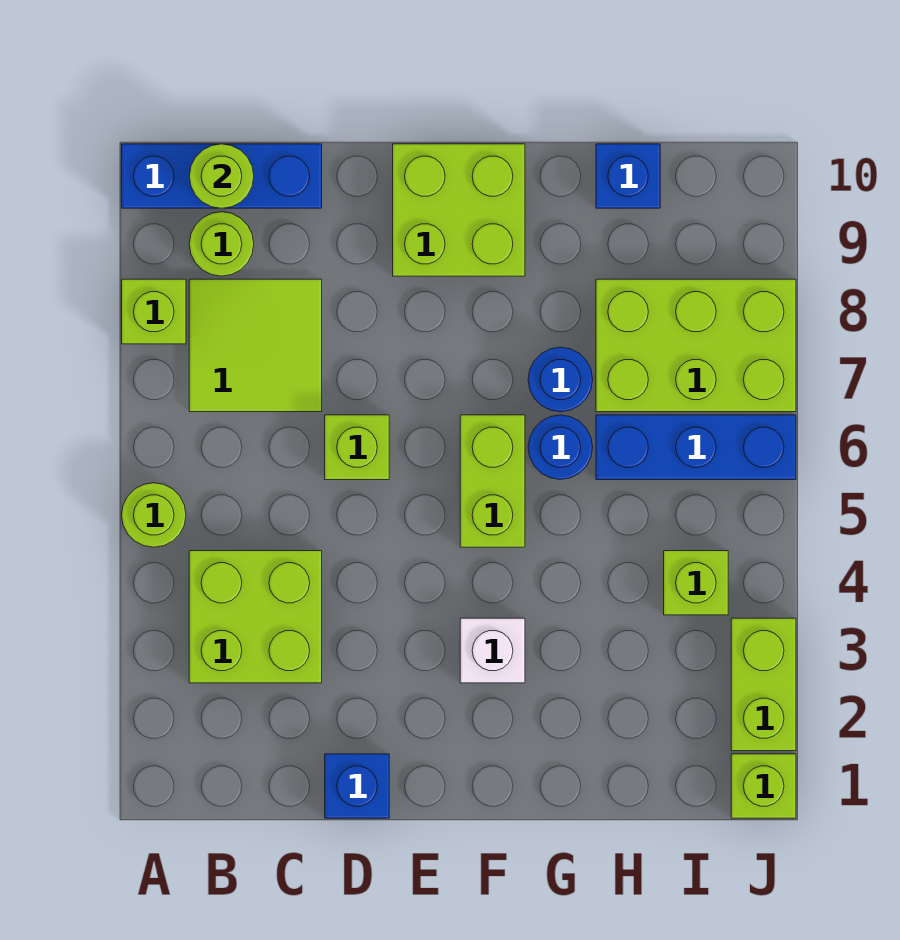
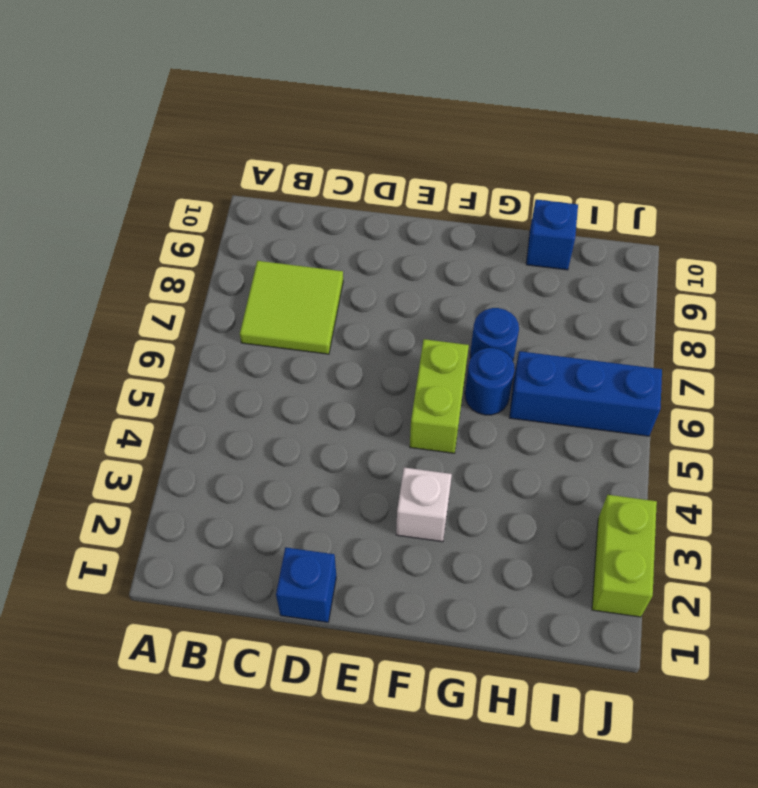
none -> lime 1x1 round brick [122,483,186,547]
none -> lime 1x1 brick [122,279,186,344]
none -> blue 1x3 brick [122,144,322,208]

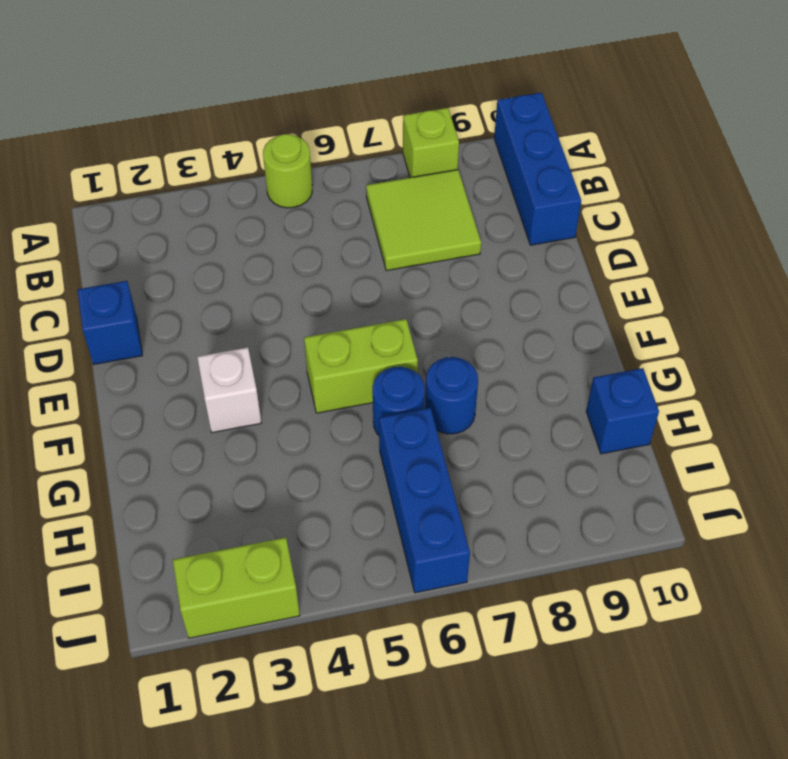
none -> lime 2x2 brick [189,551,322,683]
none -> lime 1x1 round brick [189,212,254,276]
none -> lime 1x1 brick [325,415,389,480]

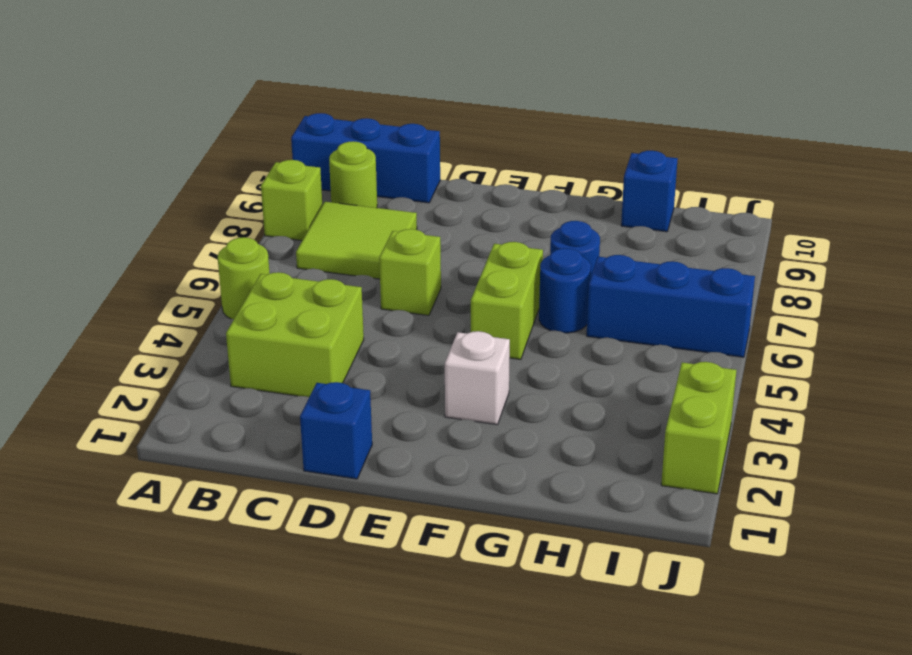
none -> lime 2x2 brick [393,144,525,276]
none -> lime 2x3 brick [596,279,796,412]
none -> lime 1x1 brick [664,551,728,615]

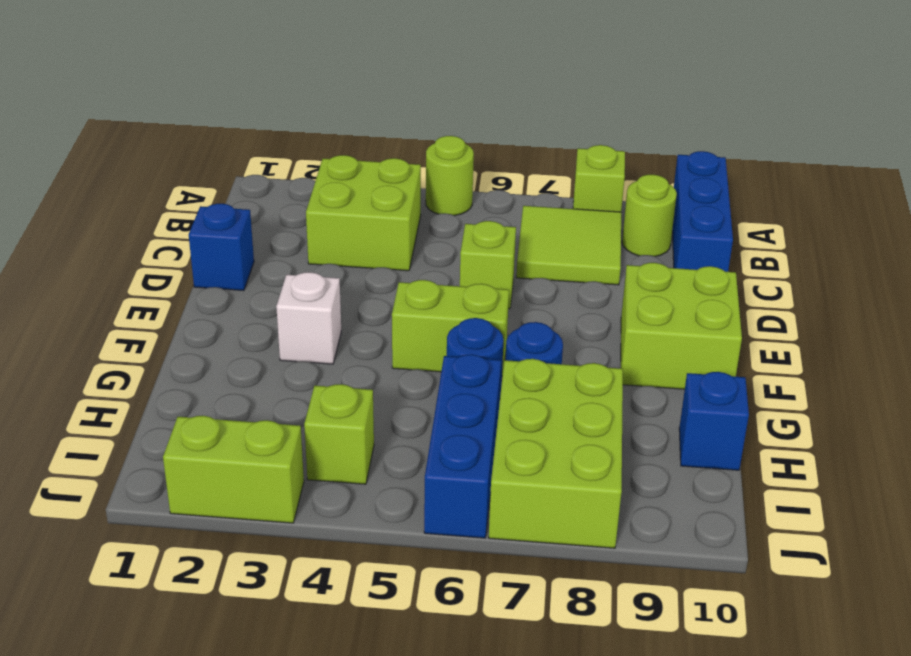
none -> lime 1x1 brick [731,754,796,818]
none -> lime 1x1 round brick [189,144,254,208]

